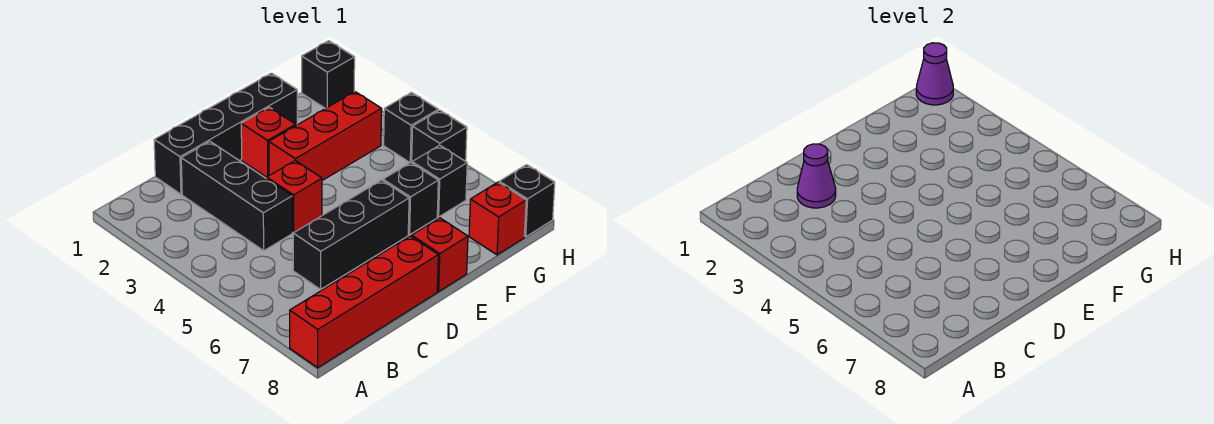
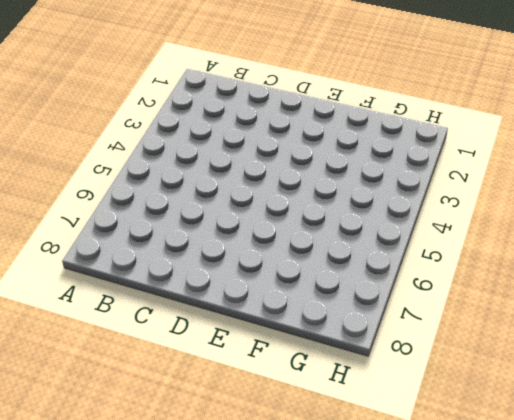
none -> red 1x4 brick [290,236,438,368]
none -> black 1x4 brick [154,73,297,194]
none -> black 1x3 brick [181,142,292,251]

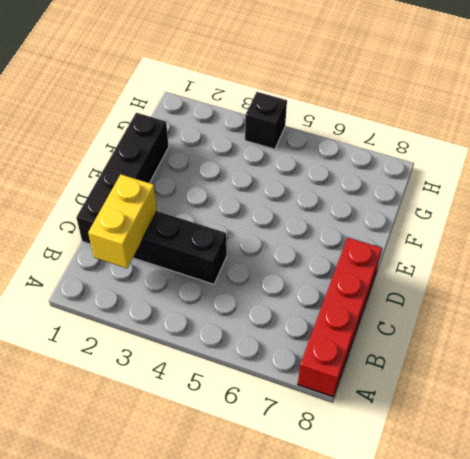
yellow 1x2 brick [88,174,157,268] -> purple 1x1 cone [797,144,836,208]
none -> black 1x3 brick [293,180,409,289]
none -> red 1x1 brick [267,161,322,233]
none -> red 1x1 brick [241,107,296,177]

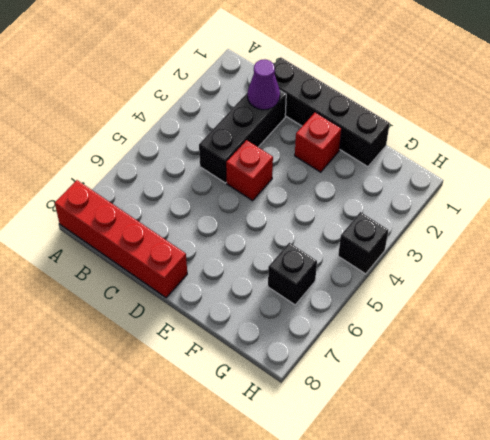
none -> black 1x3 brick [293,180,409,289]
none -> red 1x3 brick [269,92,382,180]
none -> red 1x1 brick [412,218,468,291]

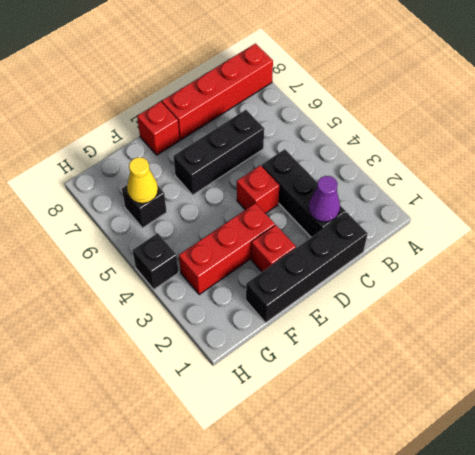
yellow 1x1 cone [127,157,158,203] -> none
none -> black 1x1 brick [383,163,438,235]
none -> red 1x1 brick [469,182,526,255]
none -> black 1x1 brick [302,41,355,109]

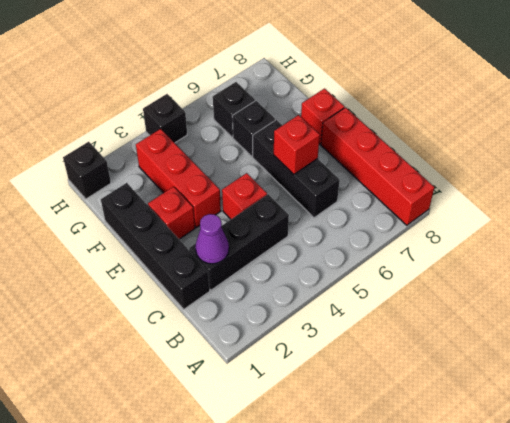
red 1x1 brick [274,115,320,174] -> red 1x1 brick moved to [469,182,526,255]
none -> black 1x1 brick [412,110,467,162]
none -> black 1x1 brick [499,165,555,237]
none -> purple 1x1 cone [916,43,953,105]

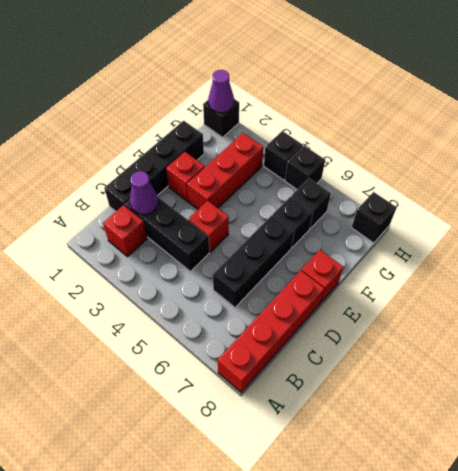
red 1x1 brick [103,205,147,256] -> red 1x1 brick moved to [469,182,526,255]

